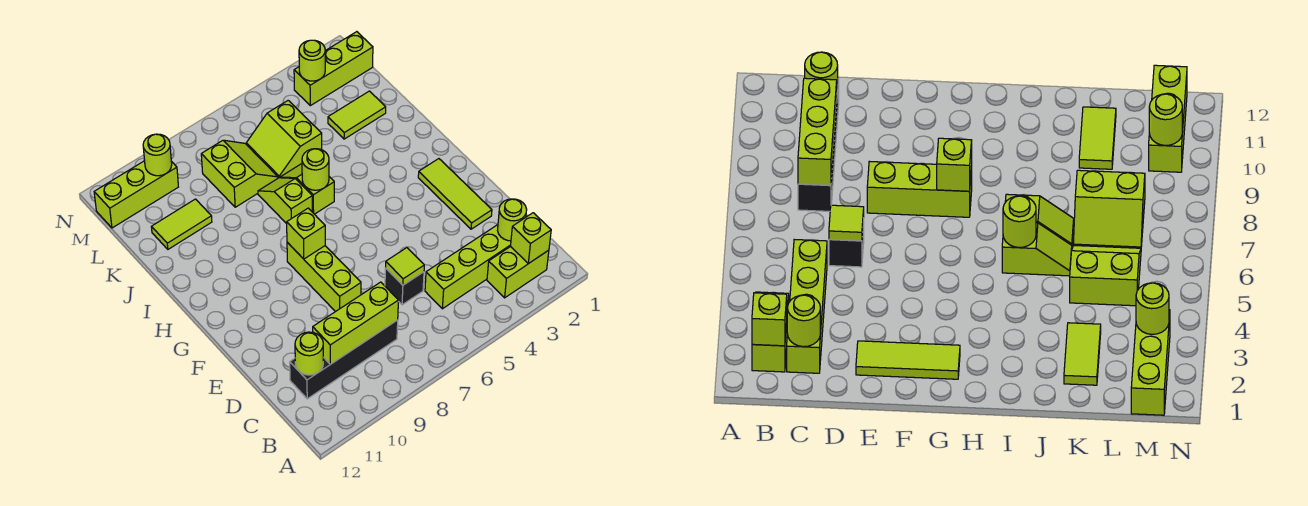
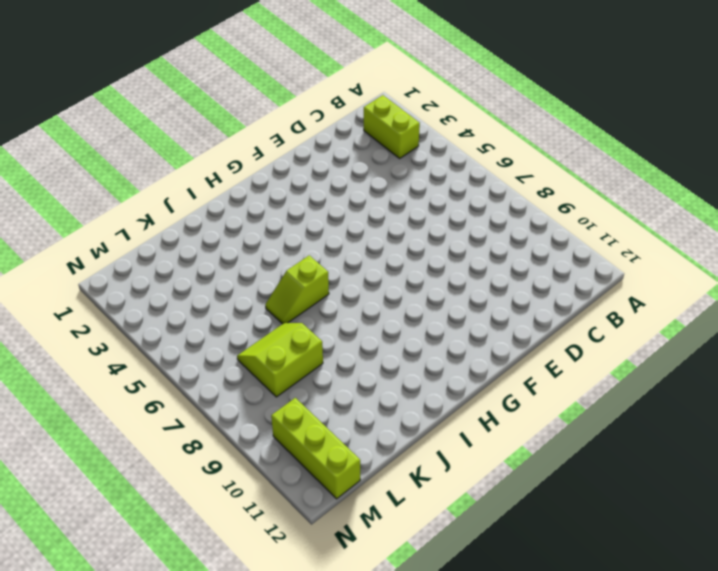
none -> lime 1x4 brick [425,225,511,309]
none -> black 1x4 brick [290,320,398,399]
none -> black 1x1 brick [385,268,424,305]

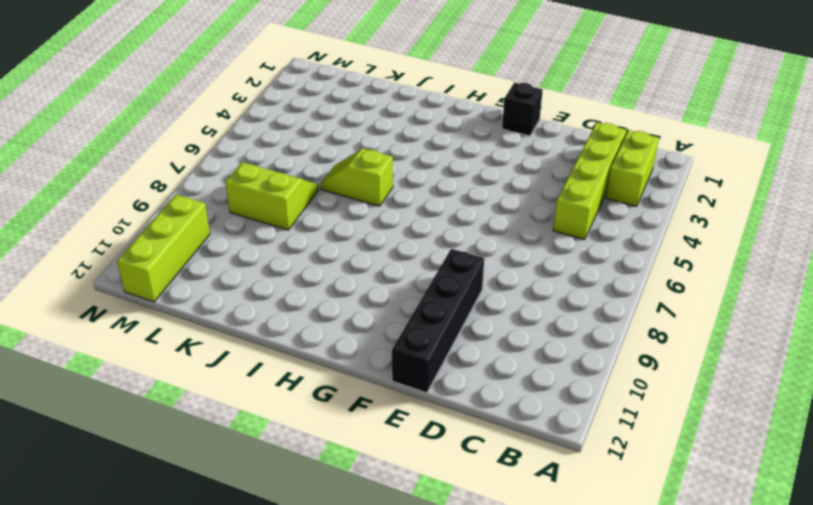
black 1x4 brick [392,249,484,393] -> black 1x4 brick moved to [290,320,398,399]
black 1x1 brick [502,83,543,136] -> black 1x1 brick moved to [385,268,424,305]
none -> lime 1x3 tile [418,159,492,229]
none -> lime 1x3 brick [287,242,361,312]
none -> lime 1x2 slope [258,178,312,224]

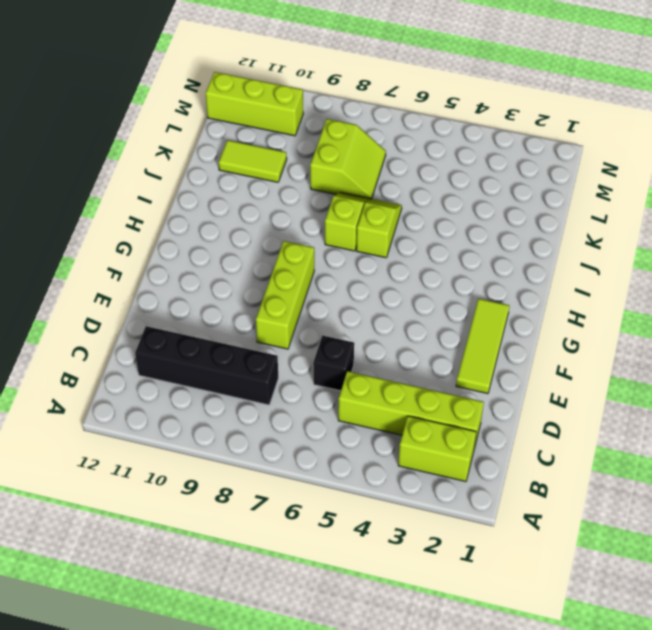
none -> lime 1x2 tile [328,91,386,139]
none -> lime 2x2 slope [246,100,322,178]
none -> lime 1x3 brick [294,32,373,106]

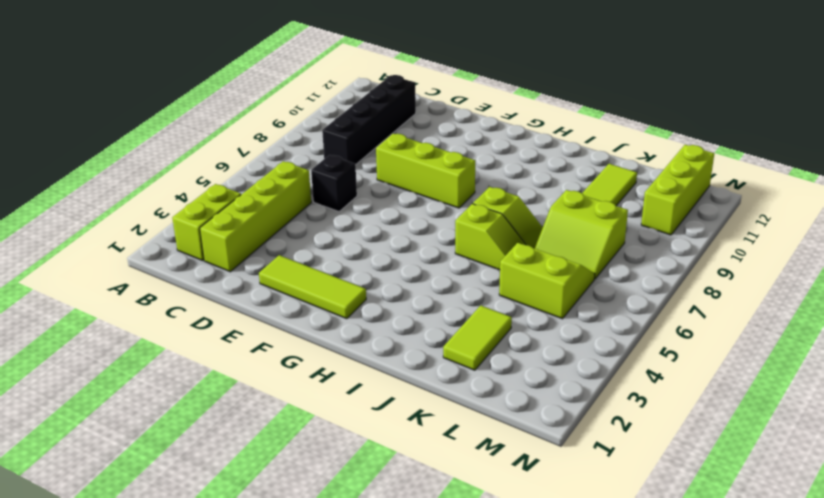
none -> lime 1x3 brick [294,32,373,106]
none -> lime 1x1 brick [511,213,551,264]
none -> lime 1x1 round brick [498,199,527,241]

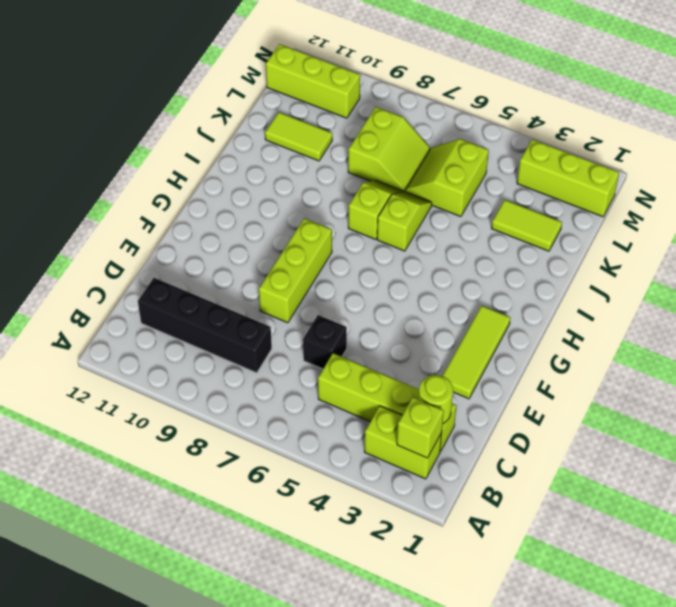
none -> lime 1x3 brick [313,282,398,364]
none -> lime 1x1 round brick [295,332,323,375]
none -> lime 1x1 tile [386,248,424,285]

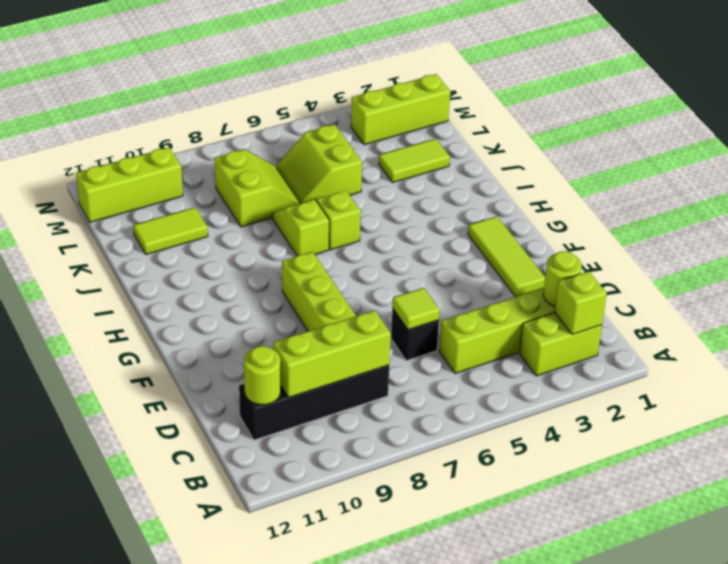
none -> lime 1x1 brick [287,208,325,259]
none -> lime 1x1 round brick [302,149,329,190]
none -> lime 1x1 round brick [299,40,325,81]

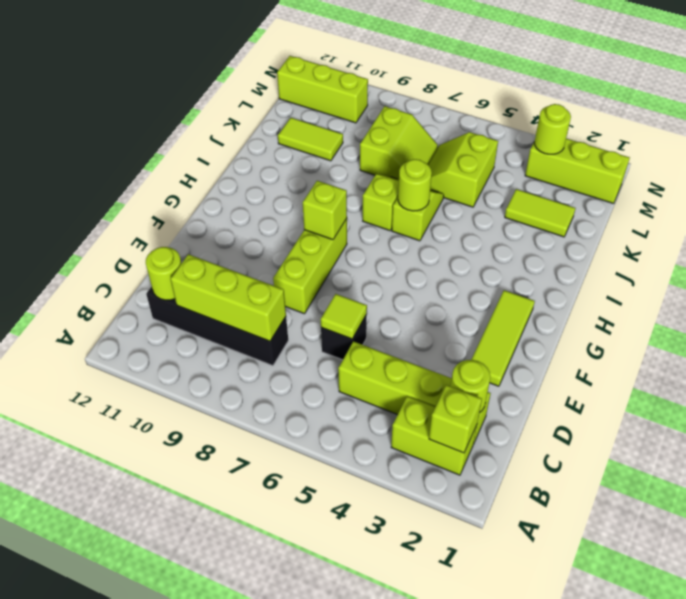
none -> lime 1x1 round brick [143,134,172,176]

